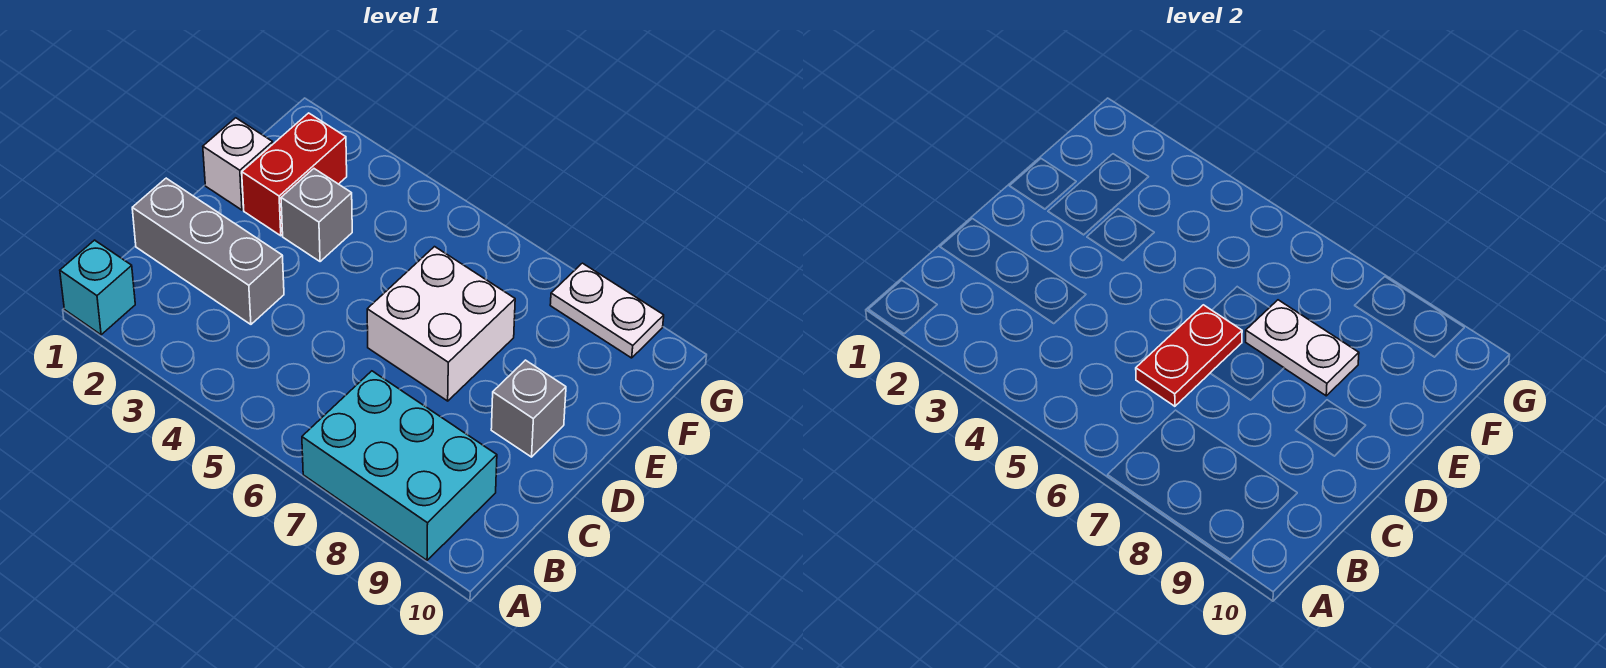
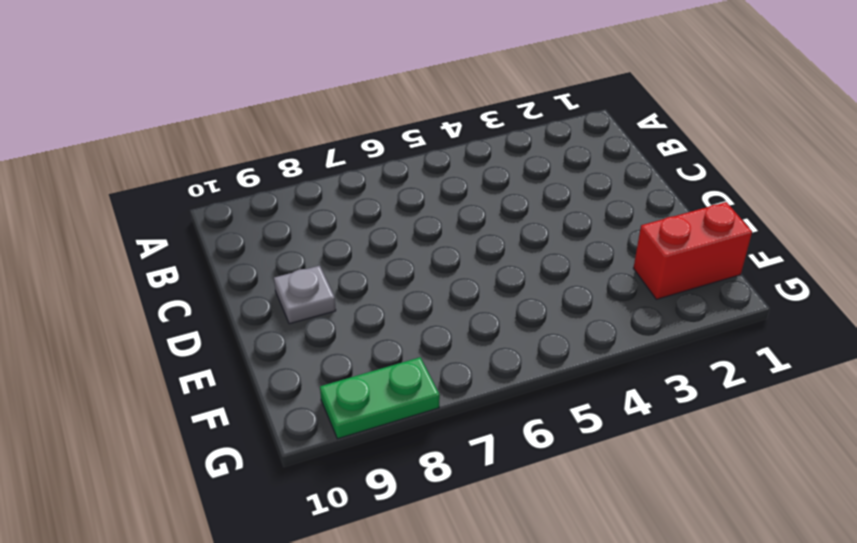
grey 1x1 plate [274,266,336,324] -> grey 1x1 brick [491,360,566,457]
red 1x2 brick [633,202,752,299] -> red 1x2 brick turned to [242,113,347,236]
green 1x2 plate [320,357,440,439] -> white 1x2 plate [550,263,664,358]
none -> cyan 1x1 brick [60,240,135,335]
none -> cyan 2x3 brick [302,371,497,560]

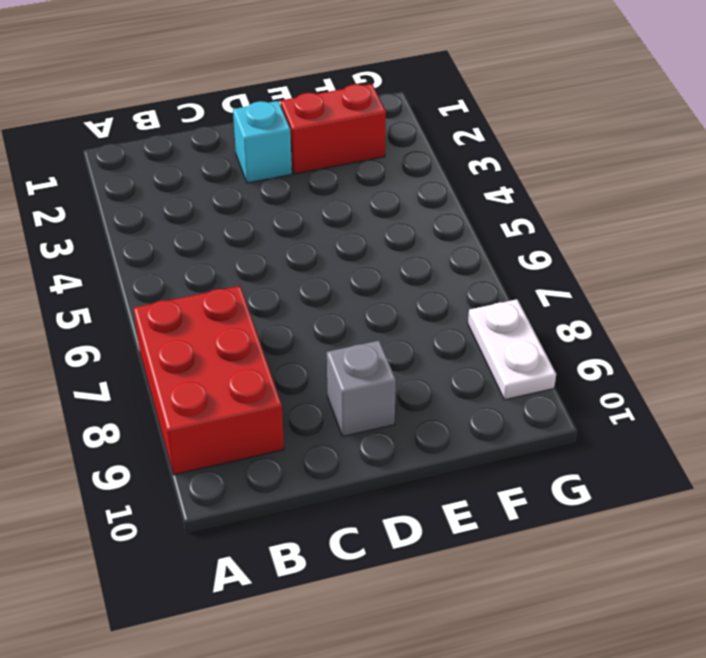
red 2x3 brick [134,286,284,475] -> cyan 2x3 brick [302,371,497,560]
cyan 1x1 brick [233,101,292,183] -> cyan 1x1 brick moved to [60,240,135,335]
none -> grey 1x3 brick [132,178,284,324]
none -> white 2x2 brick [367,247,515,401]

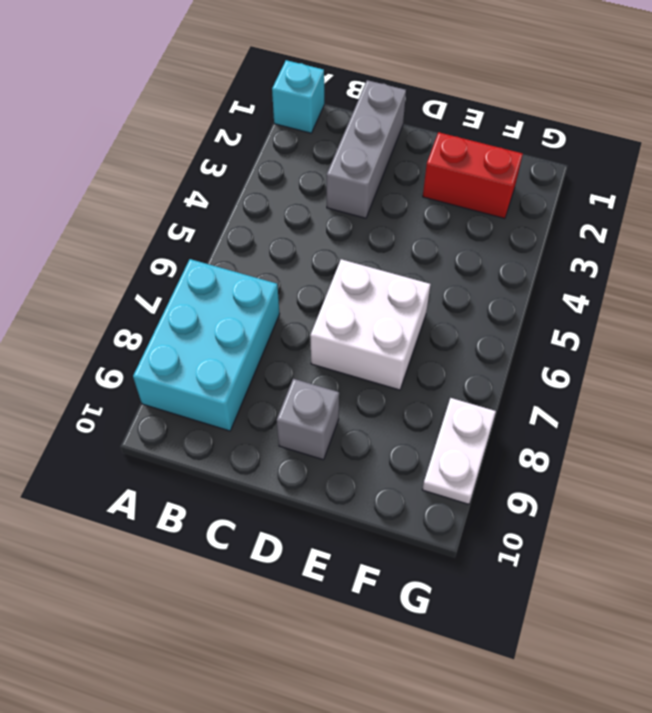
none -> white 1x1 brick [203,118,273,210]
none -> grey 1x1 brick [281,169,352,262]

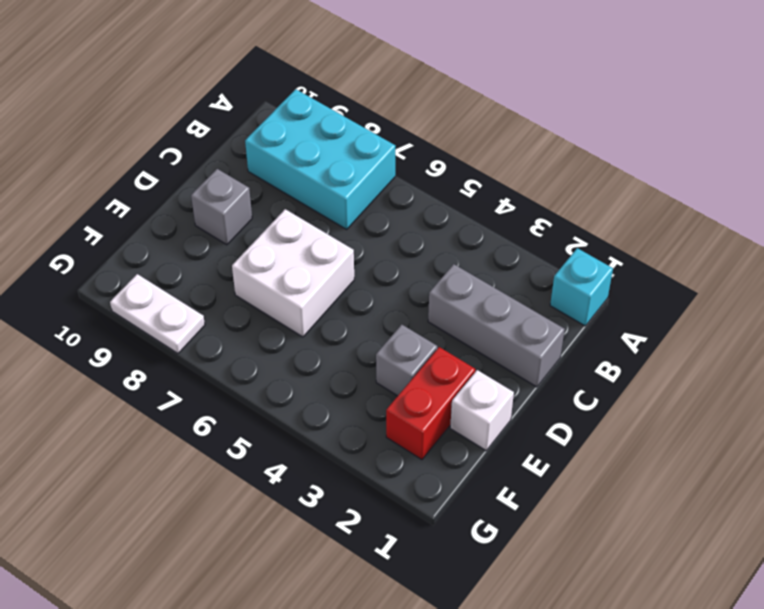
none -> red 1x2 plate [1136,305,1242,406]
none -> white 1x2 plate [1246,300,1359,396]

